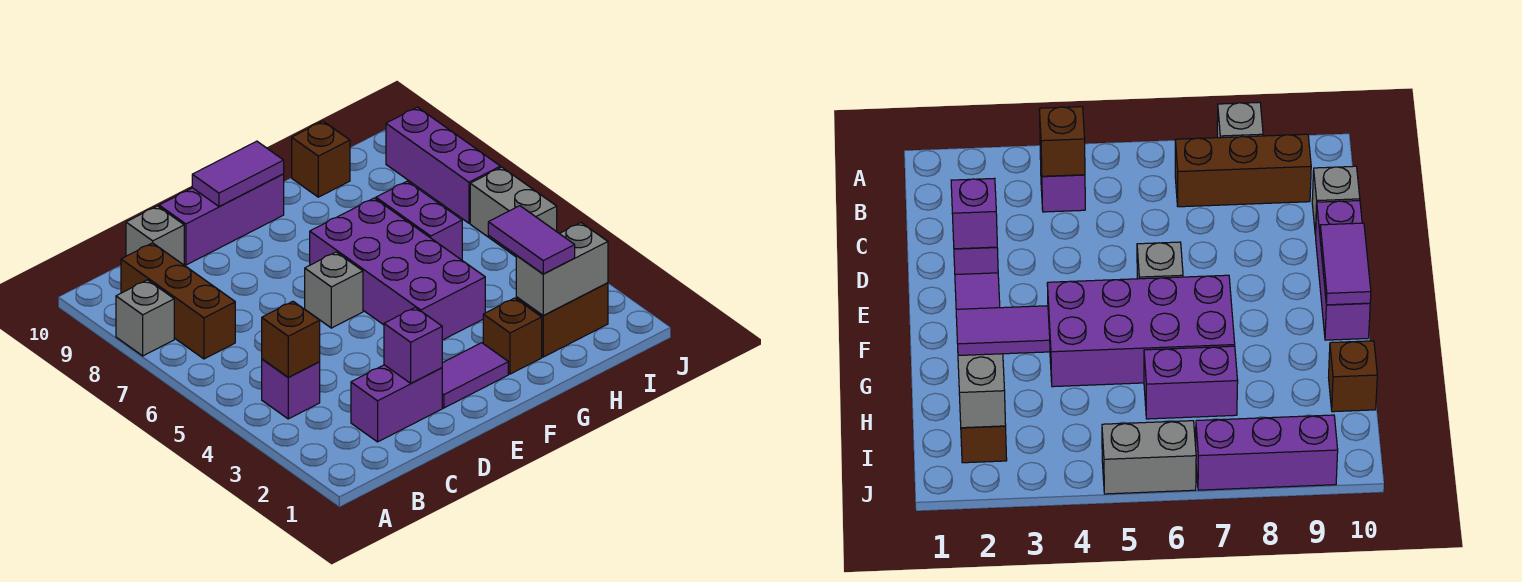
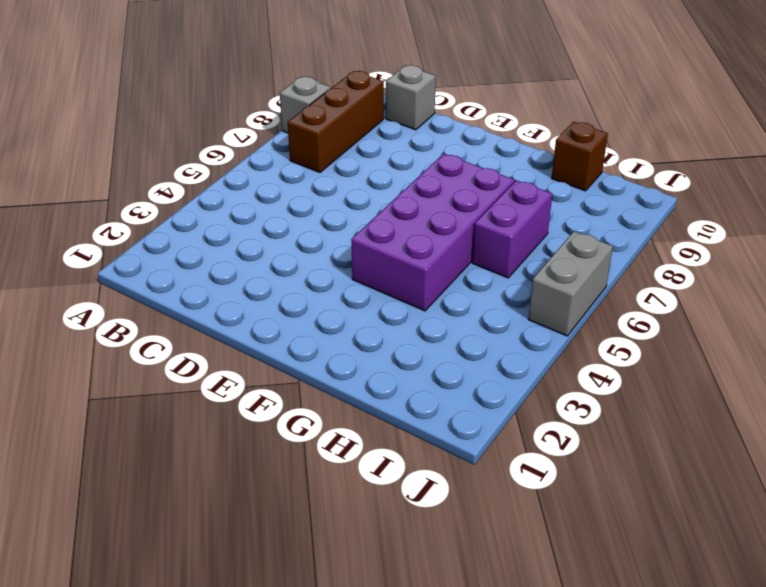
none -> purple 1x1 brick [262,359,320,419]
none -> purple 1x2 brick [351,365,442,442]
none -> purple 1x3 brick [159,174,284,265]

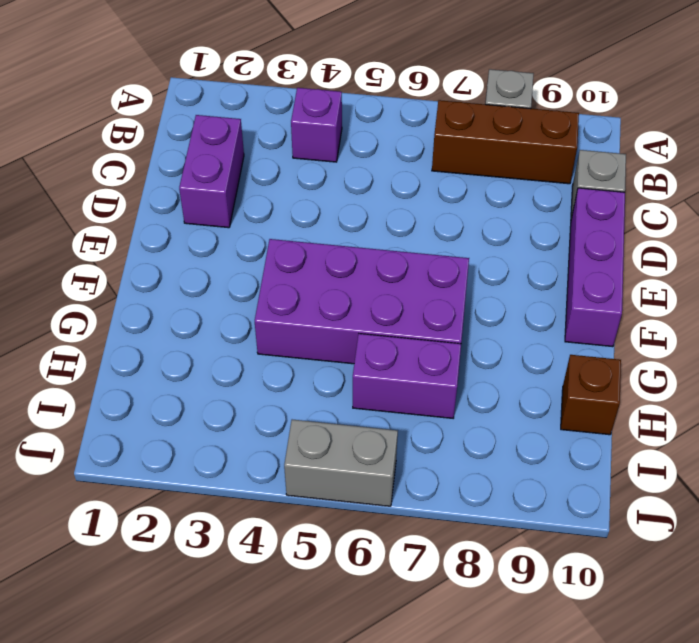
none -> purple 1x2 tile [442,343,508,408]
none -> grey 1x1 brick [305,252,363,328]
none -> brown 1x1 brick [483,298,542,374]

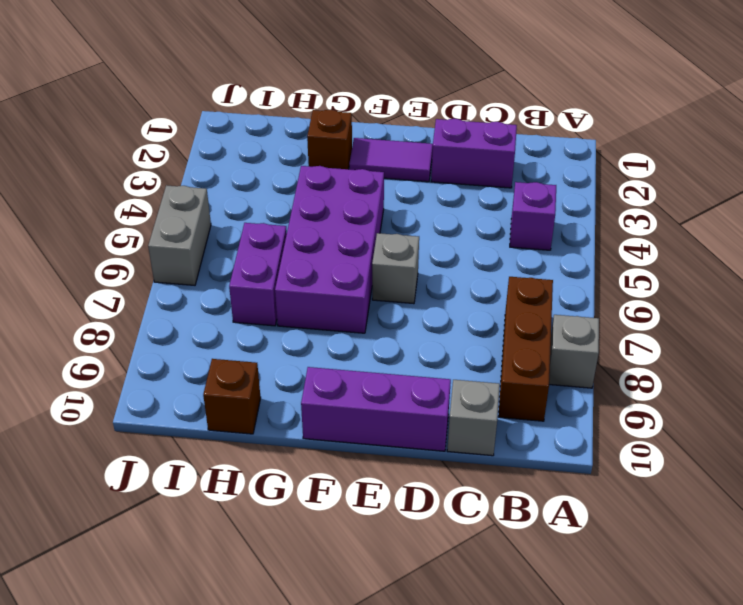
none -> brown 1x2 brick [516,283,608,357]
none -> purple 1x3 brick [386,107,500,223]
none -> brown 1x1 brick [262,301,320,377]

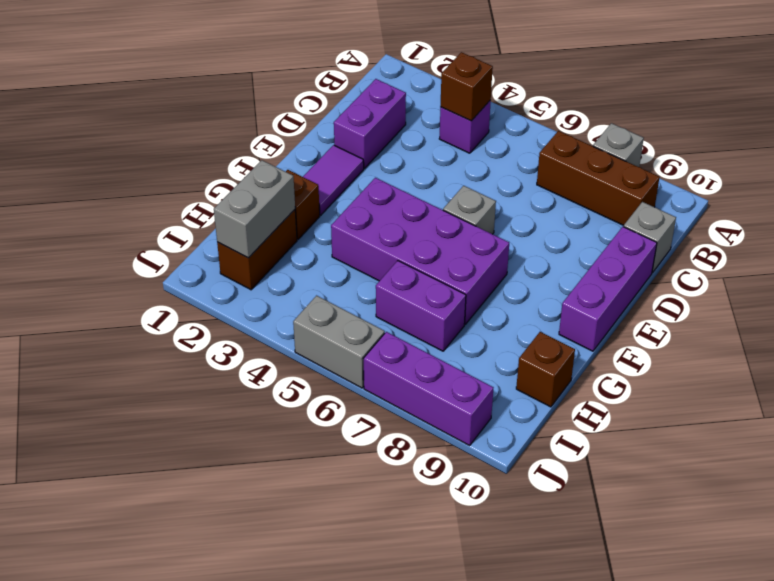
none -> purple 1x1 brick [384,307,442,383]
none -> purple 1x2 tile [192,141,284,206]
none -> purple 1x2 tile [488,206,575,274]

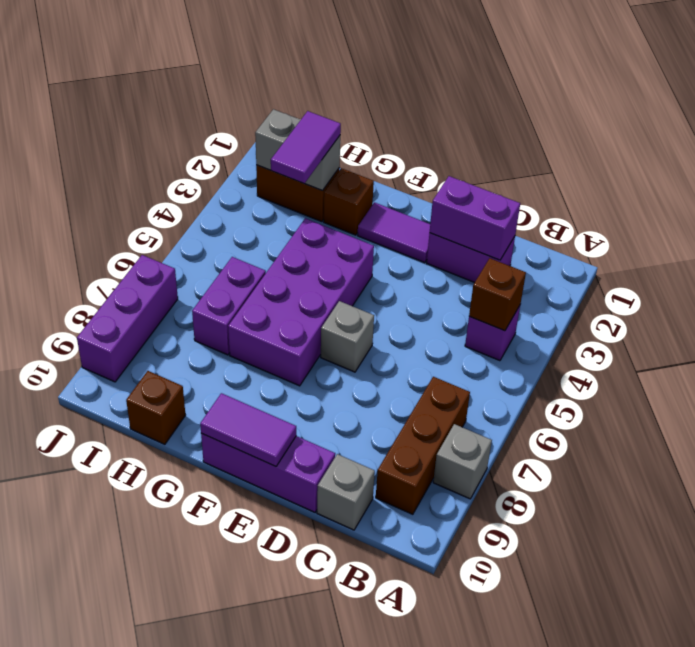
purple 1x2 brick [430,176,520,260] -> purple 1x1 brick [384,307,442,383]
none -> grey 1x2 brick [470,167,557,257]

